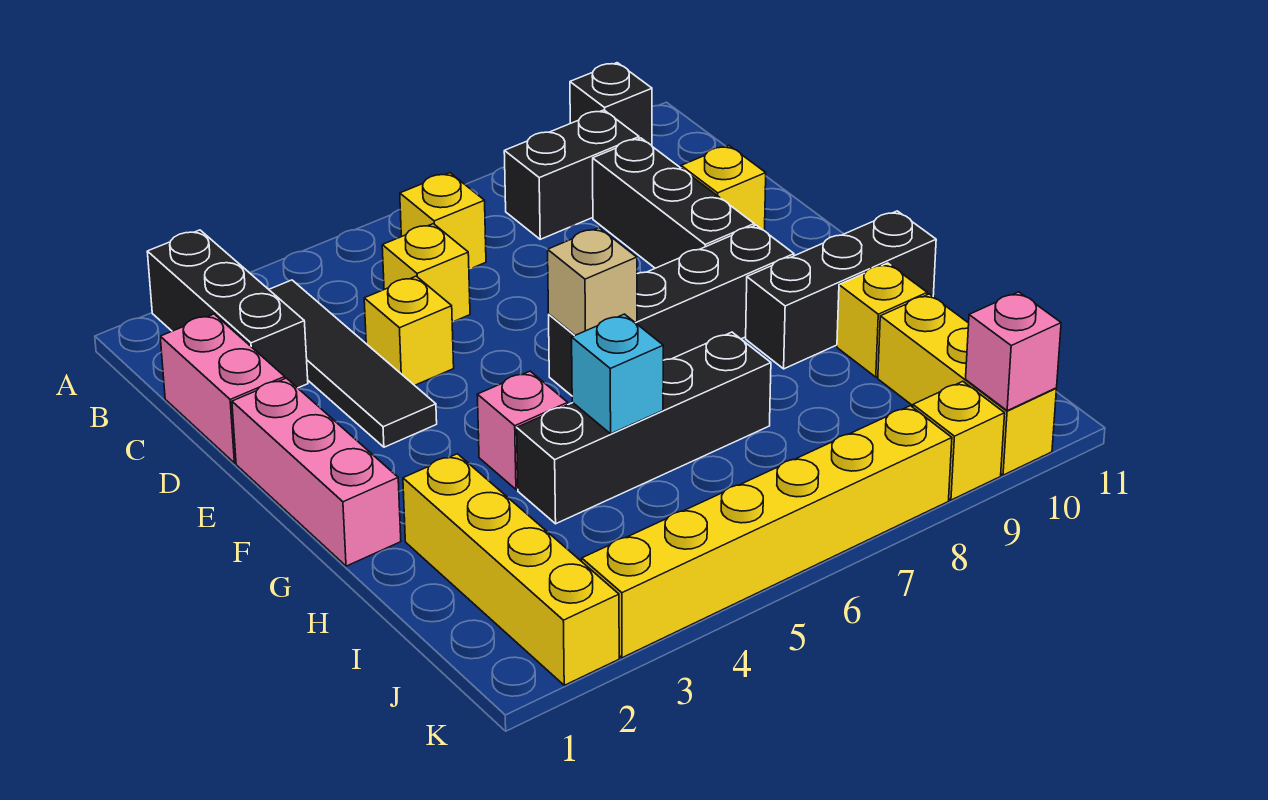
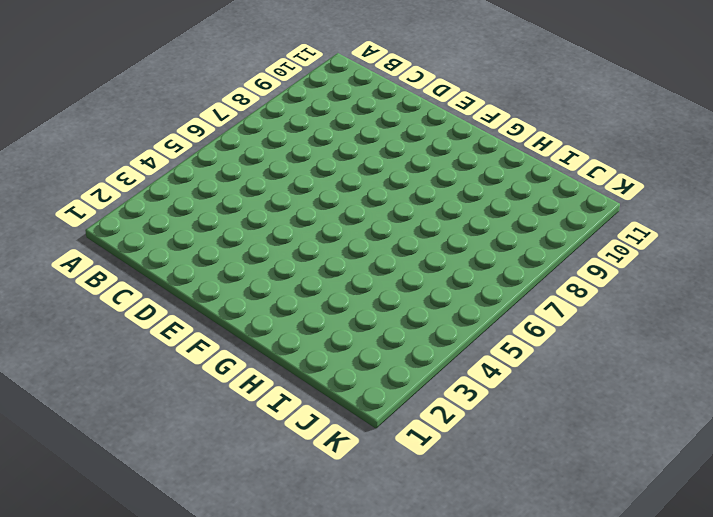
none -> black 1x3 brick [147,230,308,388]
none -> black 1x1 brick [570,63,652,146]
none -> black 1x4 tile [269,280,437,447]

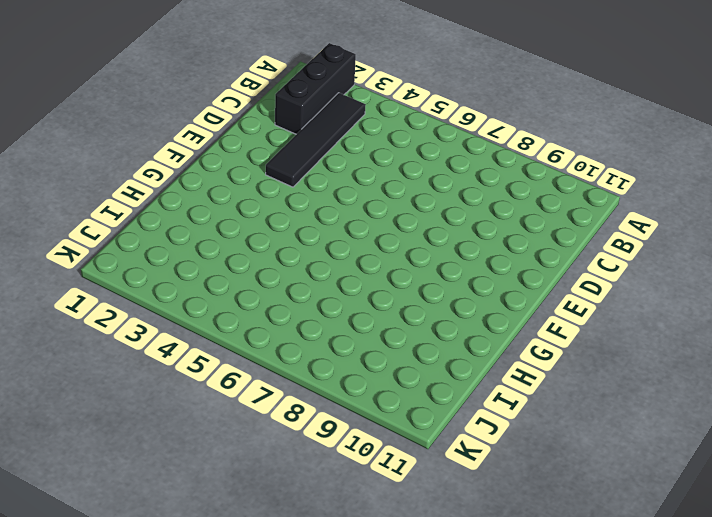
none -> black 1x1 brick [570,63,652,146]
none -> yellow 1x1 brick [400,173,486,269]
none -> black 1x2 brick [504,110,639,239]

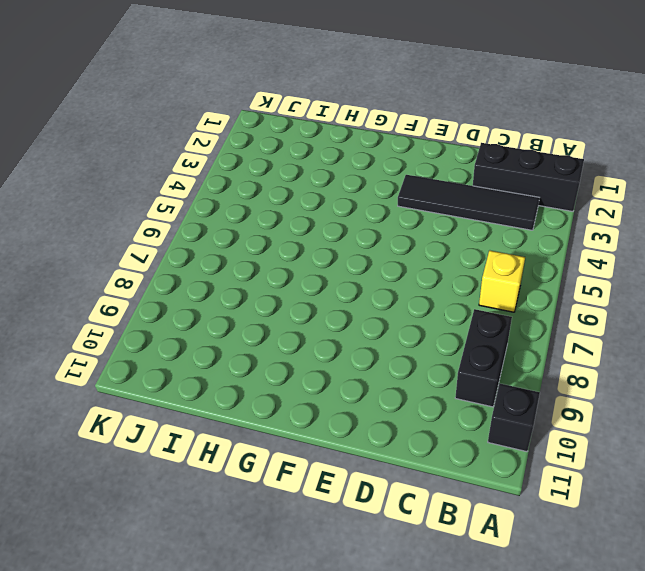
none -> pink 1x2 brick [160,314,285,463]
none -> yellow 1x1 brick [382,224,470,322]
none -> black 1x3 brick [593,138,754,268]

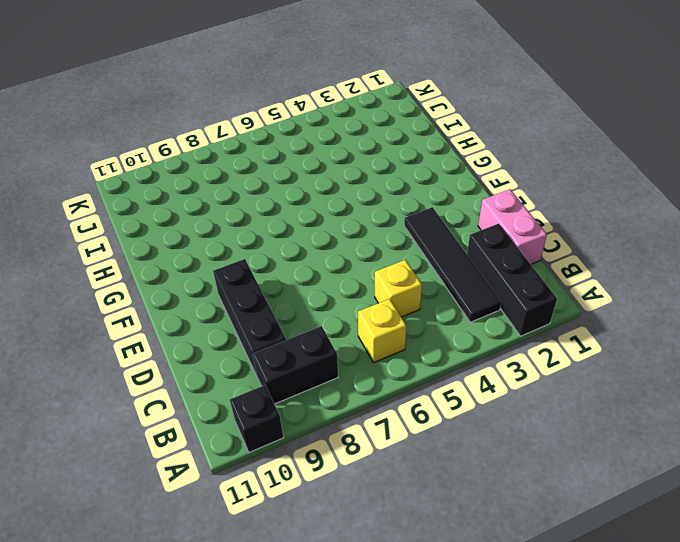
none -> yellow 1x1 brick [364,276,454,385]
none -> yellow 1x1 brick [681,146,766,231]
none -> pink 1x3 brick [232,378,401,566]

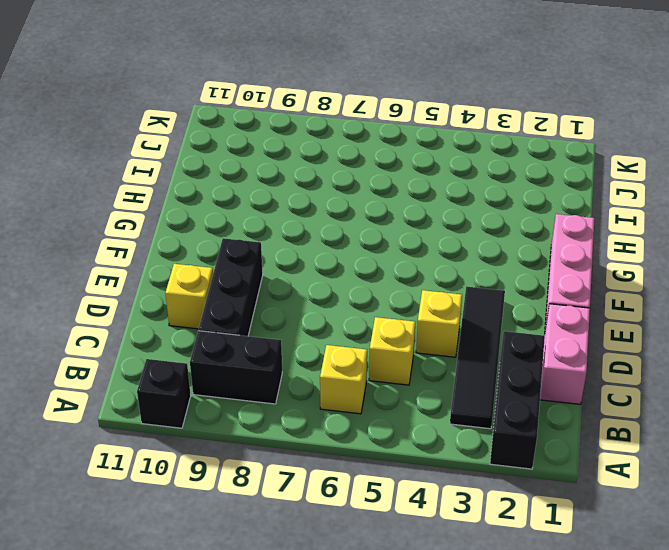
none -> black 1x4 brick [549,225,794,396]
none -> pink 1x1 brick [477,371,568,490]
none -> black 1x3 brick [746,211,936,369]

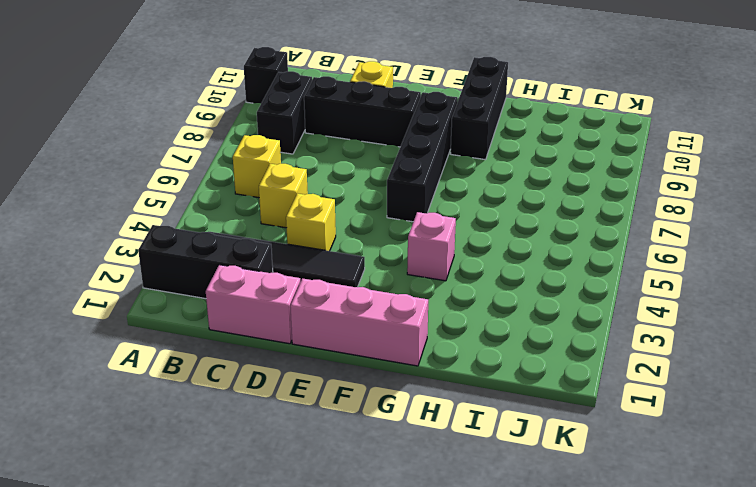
none -> yellow 1x4 brick [403,454,619,685]
none -> black 1x4 brick [517,332,771,524]
none -> yellow 1x1 brick [837,263,927,377]

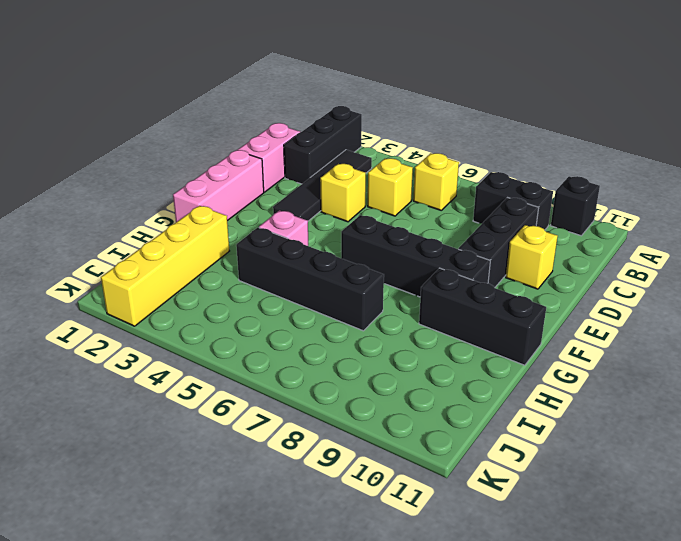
none -> yellow 1x1 brick [837,263,927,377]
none -> yellow 1x3 brick [878,294,1057,475]
none -> yellow 1x6 brick [582,406,952,658]

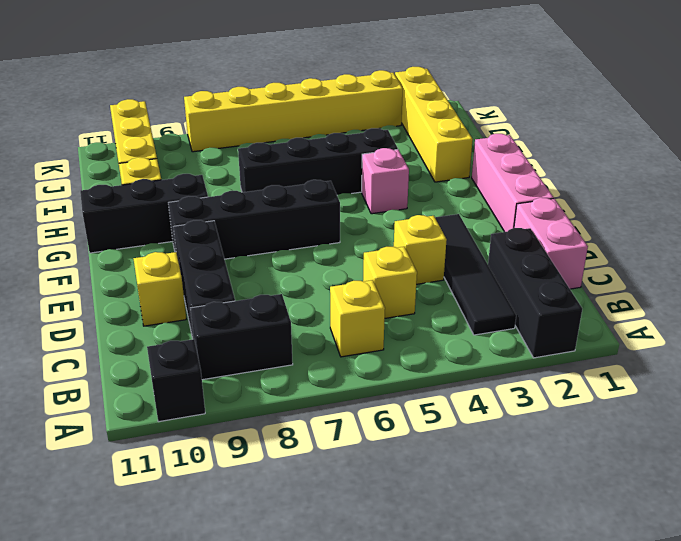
none -> yellow 1x1 brick [913,381,1005,500]
none -> tan 1x1 brick [548,228,637,335]
none -> cyan 1x1 brick [572,314,663,434]

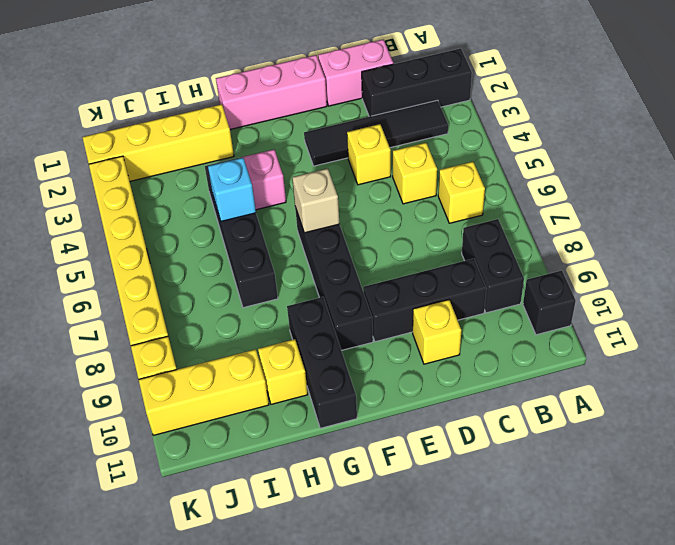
none -> pink 1x1 brick [966,292,1061,411]

